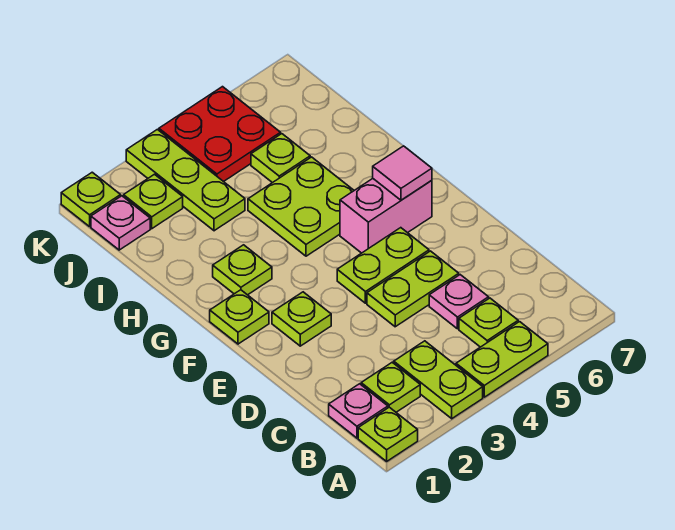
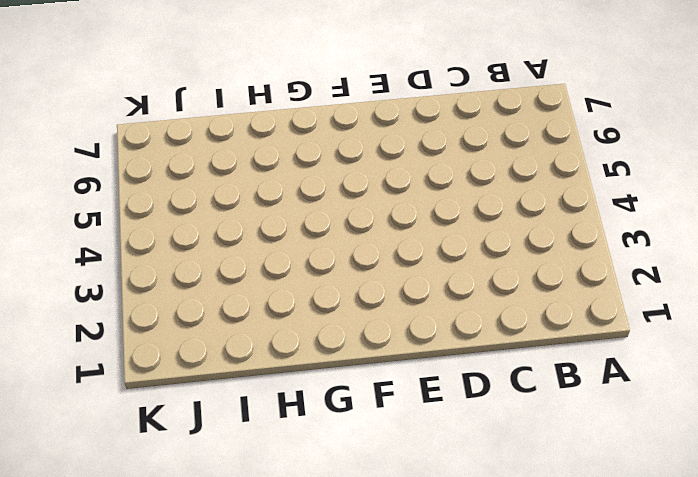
none -> lime 1x1 plate [358,407,418,461]
none -> lime 1x2 plate [394,341,483,419]
none -> lime 1x2 plate [456,322,548,397]

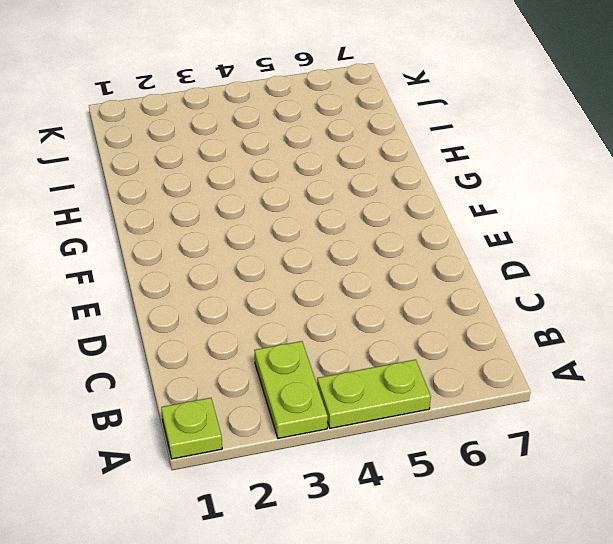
none -> pink 1x1 plate [329,384,388,438]
none -> lime 1x1 plate [361,362,420,412]
none -> lime 1x1 plate [459,298,518,347]

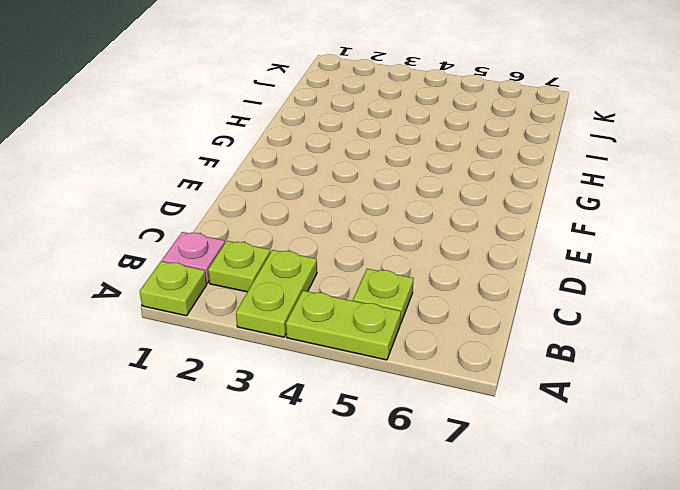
none -> pink 1x1 plate [429,275,489,329]
none -> lime 1x2 plate [367,251,459,327]
none -> lime 1x1 plate [272,292,331,346]

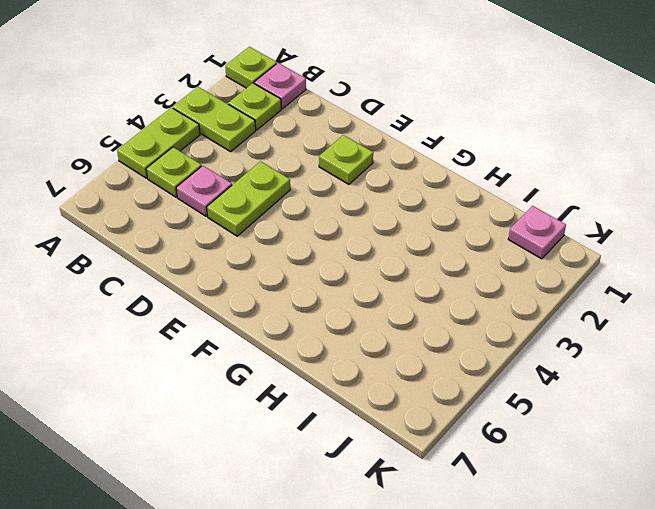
none -> lime 1x2 plate [337,228,429,303]
none -> lime 1x1 plate [210,290,269,344]
none -> pink 1x2 brick [340,179,432,253]

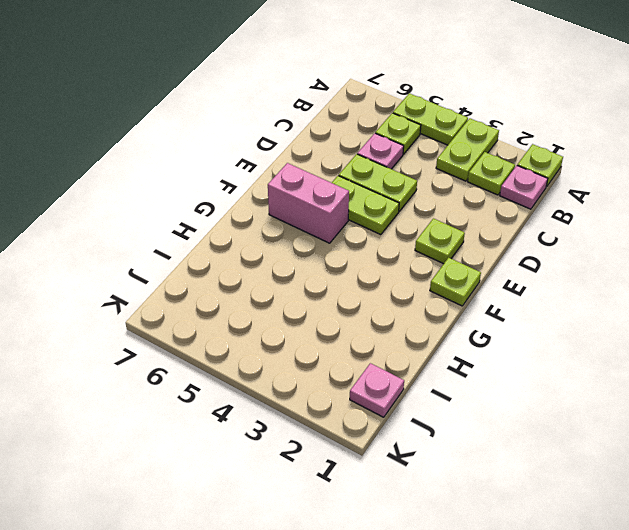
none -> lime 1x1 plate [213,245,272,295]
none -> lime 2x2 plate [248,157,354,256]
none -> lime 1x3 plate [126,129,245,231]

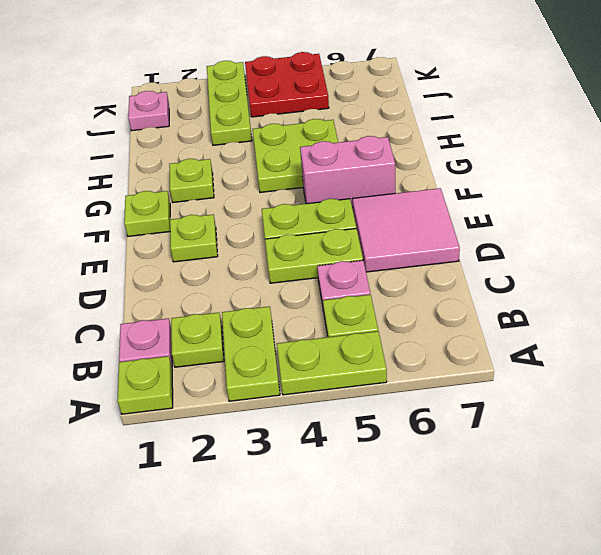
pink 2x2 tile [353,188,460,272] -> none
none -> lime 1x1 plate [251,134,310,183]
none -> lime 1x1 plate [124,174,183,229]
none -> lime 1x1 plate [61,172,121,227]

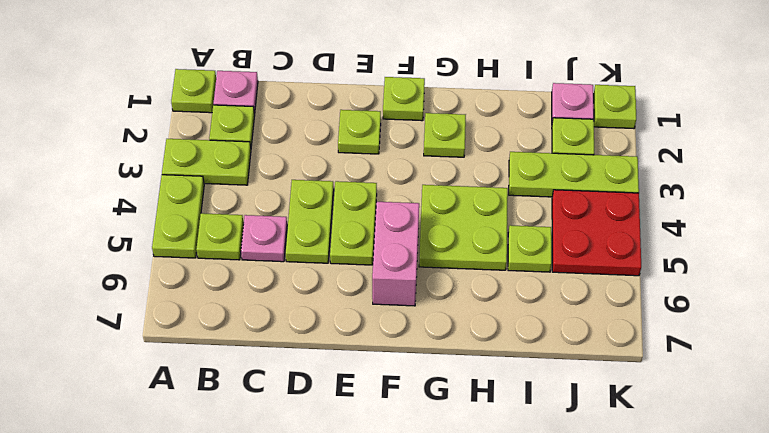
none -> pink 1x1 tile [373,146,432,200]

